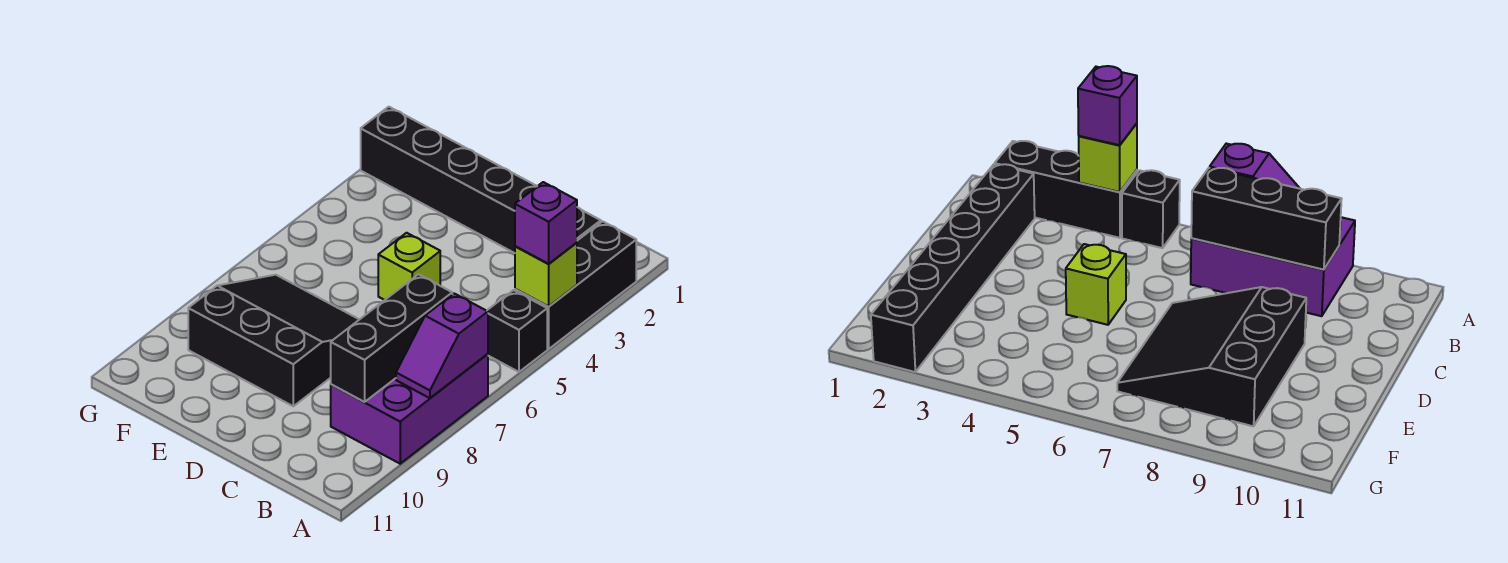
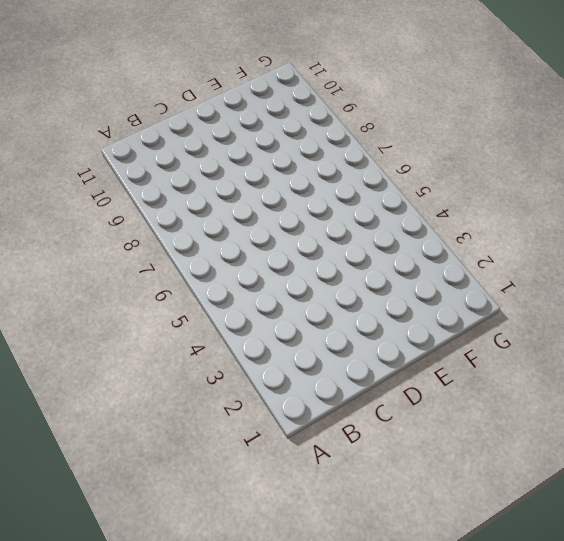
none -> black 1x3 brick [515,221,636,349]
none -> black 1x1 brick [487,290,547,372]

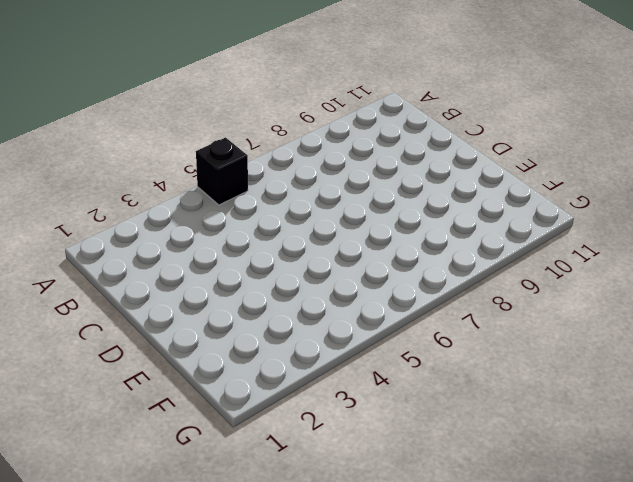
none -> black 1x3 brick [515,221,636,349]
none -> purple 2x3 brick [331,354,488,464]

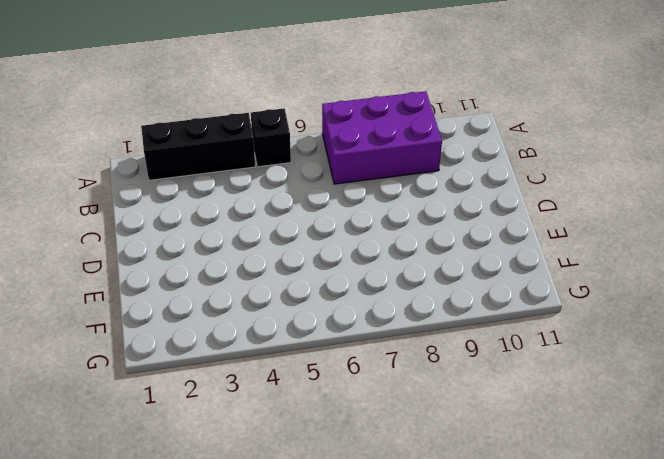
none -> black 1x6 brick [361,107,601,253]
none -> lime 1x1 brick [378,233,440,300]

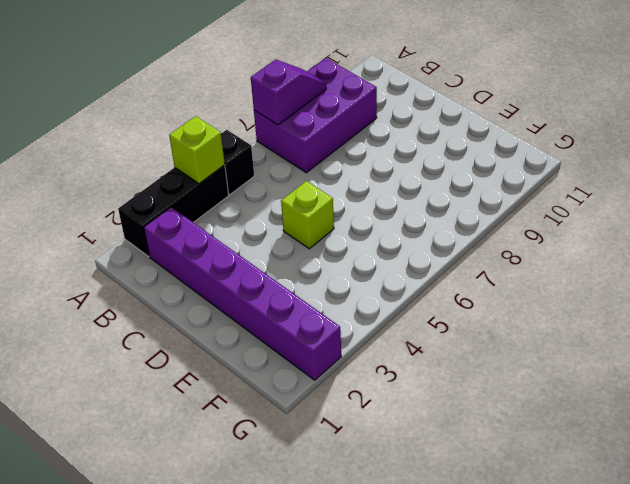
purple 1x6 brick [144,207,341,380] -> black 1x6 brick [361,107,601,253]
none -> black 3x3 slope [188,275,360,406]
none -> black 1x3 brick [331,274,452,402]

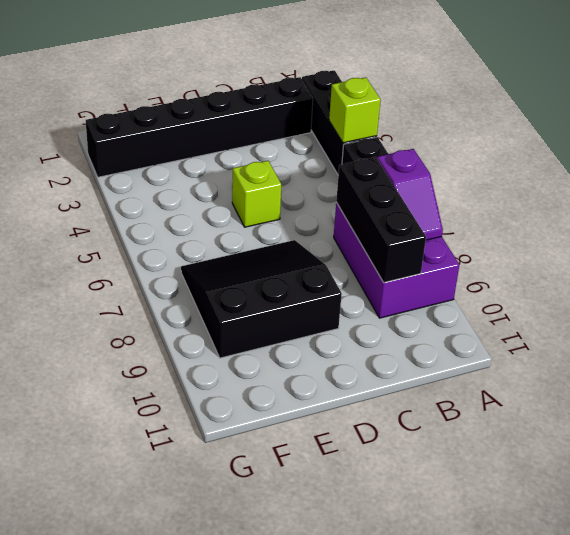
none -> purple 1x1 brick [515,182,577,264]

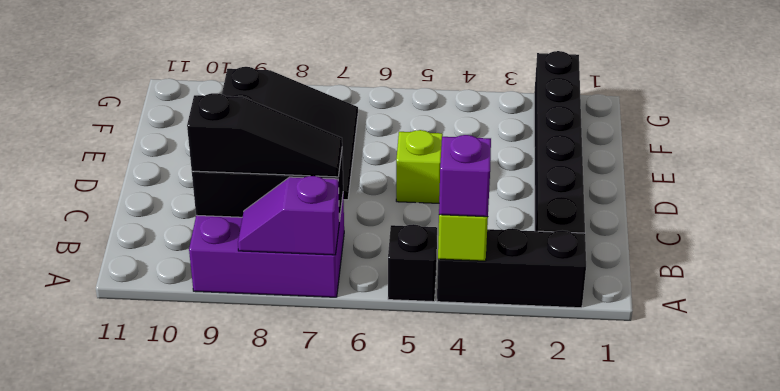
black 1x3 slope [187,93,342,177] -> none

